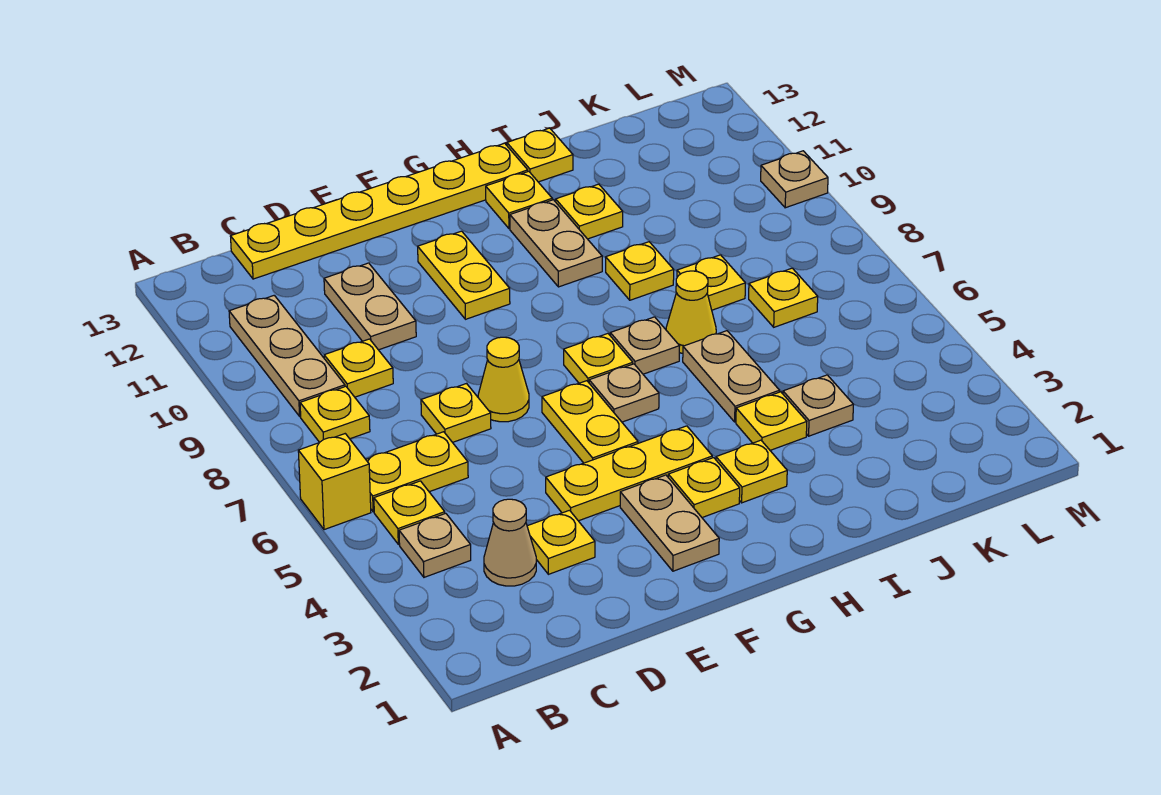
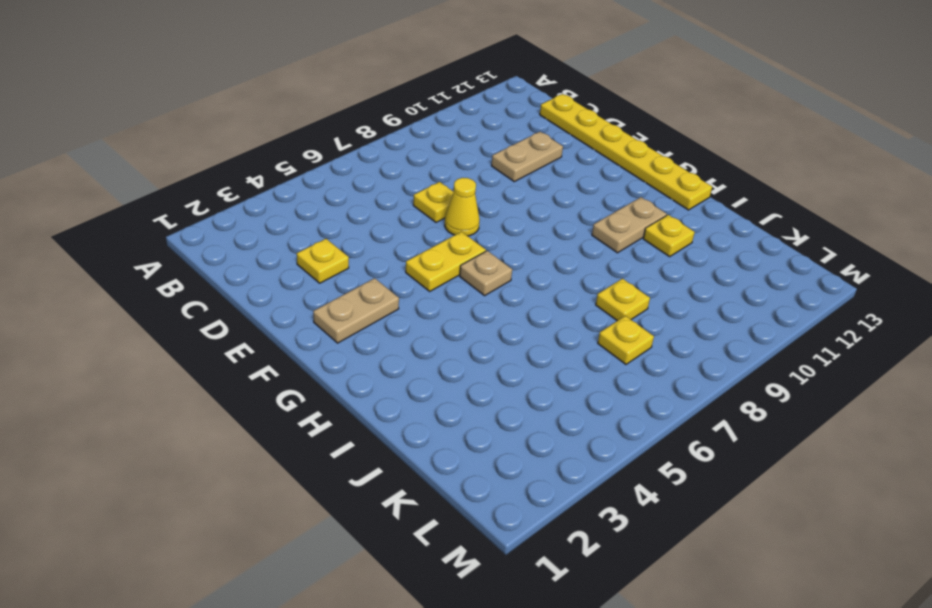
none -> yellow 1x1 brick [298,434,371,530]
none -> tan 1x1 plate [399,513,471,577]
none -> yellow 1x1 plate [374,481,445,544]
none -> yellow 1x2 plate [366,432,468,512]

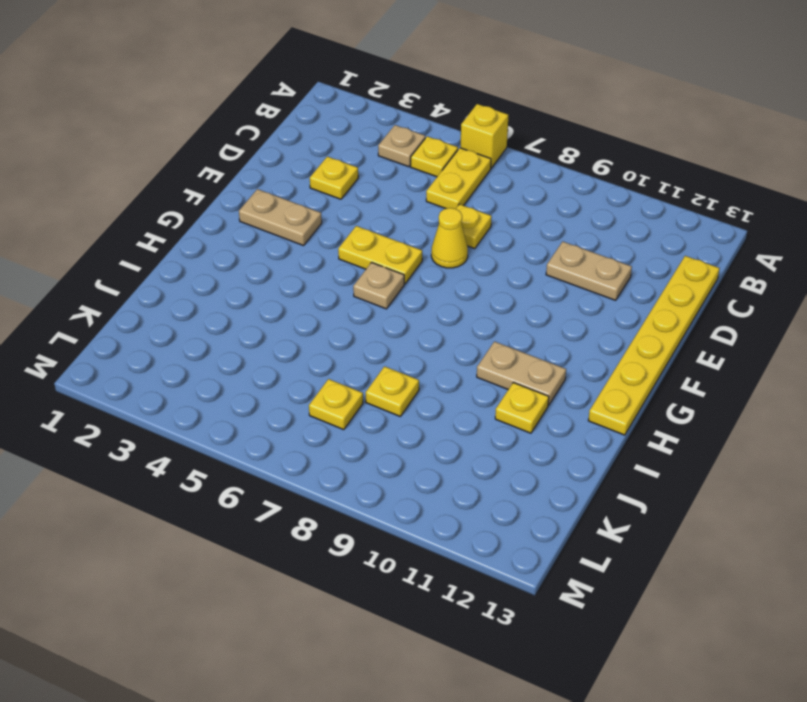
none -> yellow 1x1 plate [300,386,370,442]
none -> tan 1x3 plate [229,295,345,416]
none -> tan 1x1 cone [484,499,536,586]
none -> yellow 1x1 plate [324,339,393,397]

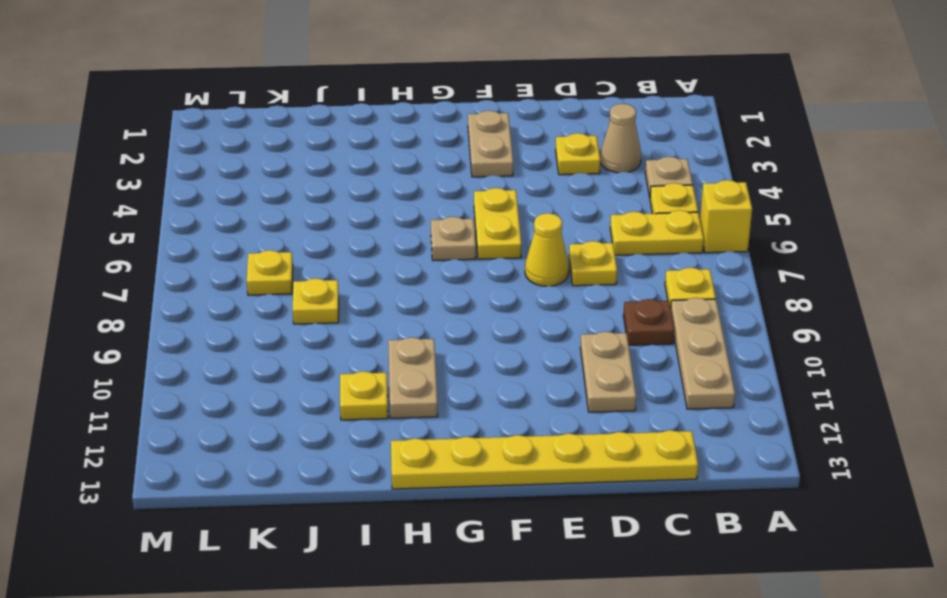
brown 1x1 plate [623,299,674,345] -> yellow 1x1 plate [324,339,393,397]
none -> yellow 1x3 plate [546,426,712,521]
none -> yellow 1x2 plate [418,231,510,319]
none -> yellow 1x1 plate [668,458,740,517]
none -> yellow 1x1 plate [564,334,633,383]

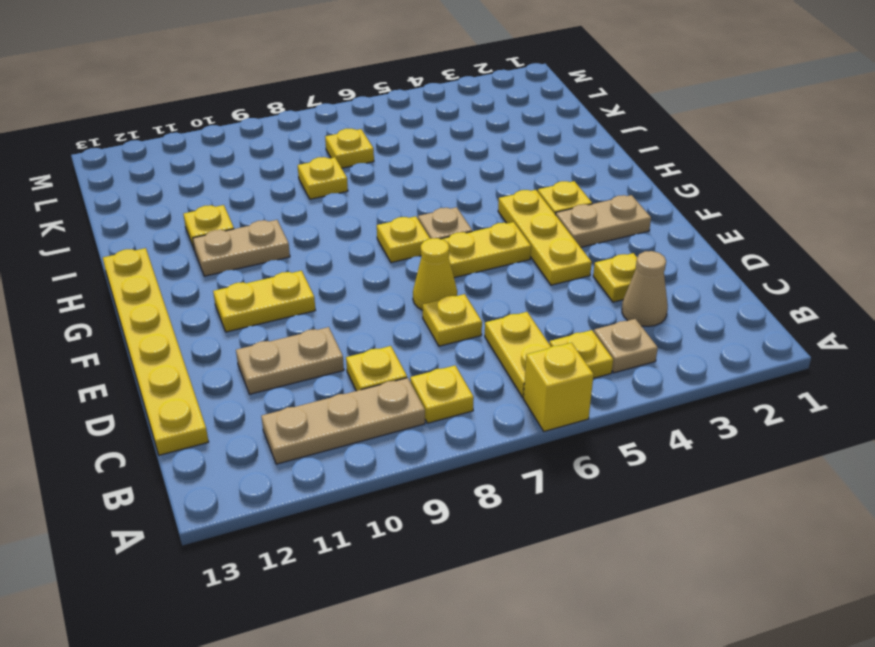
none -> yellow 1x1 plate [716,440,787,503]
none -> tan 1x1 plate [610,317,679,374]
none -> yellow 1x1 plate [486,171,552,229]
none -> yellow 1x1 plate [736,392,807,450]

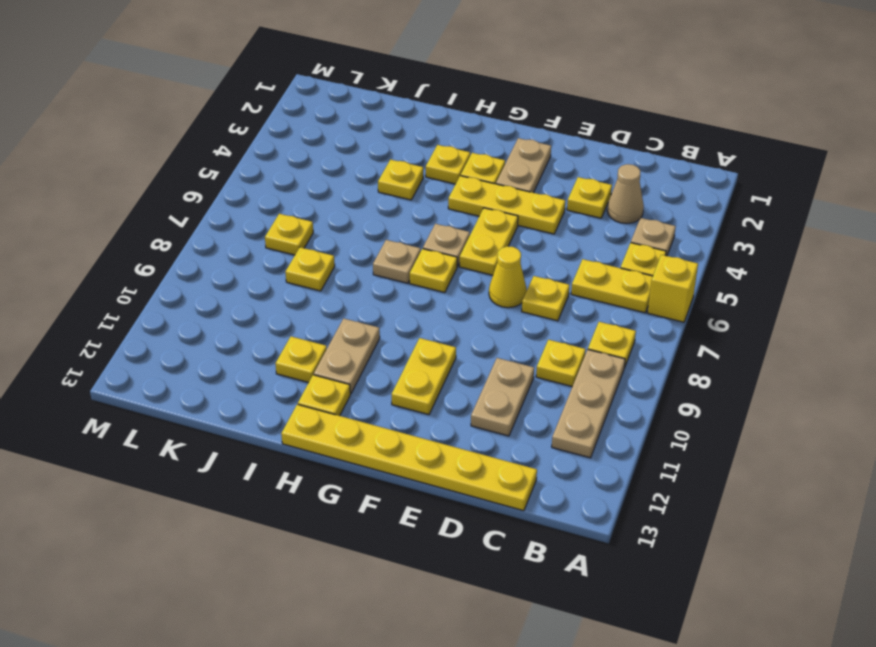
none -> tan 1x2 plate [683,331,780,422]
none -> yellow 1x1 cone [666,271,716,353]
none -> yellow 1x1 plate [606,242,674,300]
none -> yellow 1x1 plate [507,128,573,182]

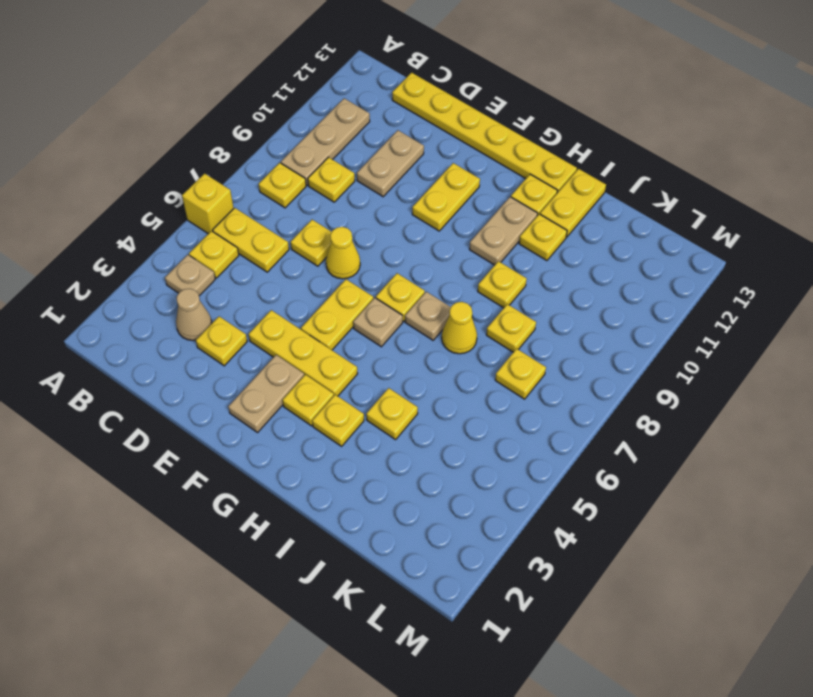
yellow 1x2 plate [540,169,606,237] -> yellow 1x1 plate [507,128,573,182]
none -> tan 1x2 plate [683,331,780,422]
none -> tan 1x1 plate [783,375,854,436]
none -> tan 1x1 plate [761,151,828,208]

